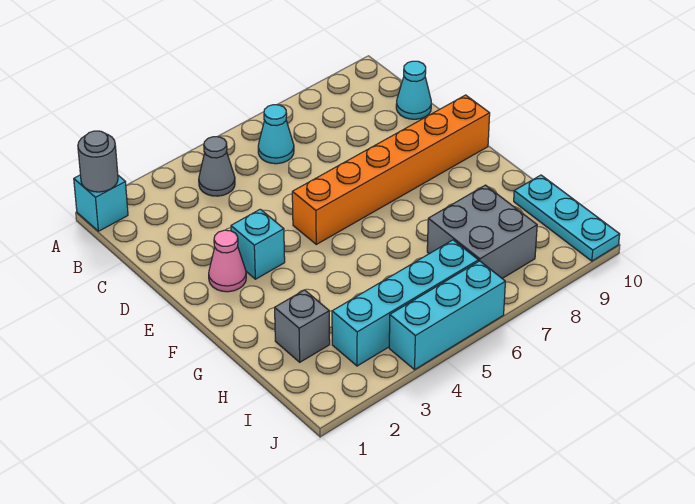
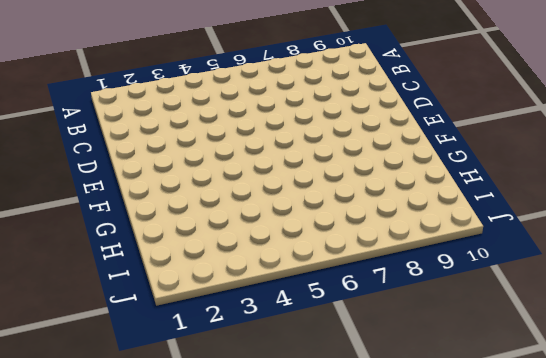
none -> cyan 1x1 brick [74,175,128,231]
none -> grey 1x1 cone [199,137,235,196]
none -> cyan 1x1 cone [258,105,294,164]

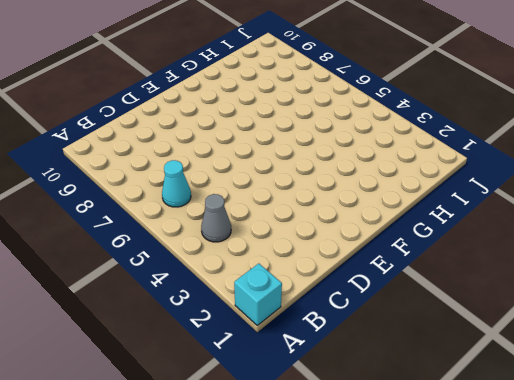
none -> cyan 1x1 cone [396,61,431,119]
none -> pink 1x1 cone [209,230,246,292]
none -> cyan 1x1 brick [231,209,285,279]

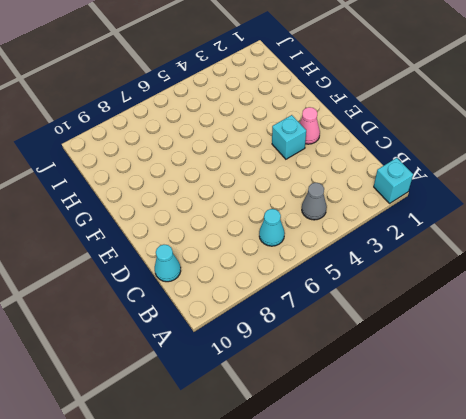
none -> orange 1x6 brick [292,95,490,244]
none -> grey 1x1 brick [275,290,330,362]
none -> grey 2x2 brick [427,185,537,278]

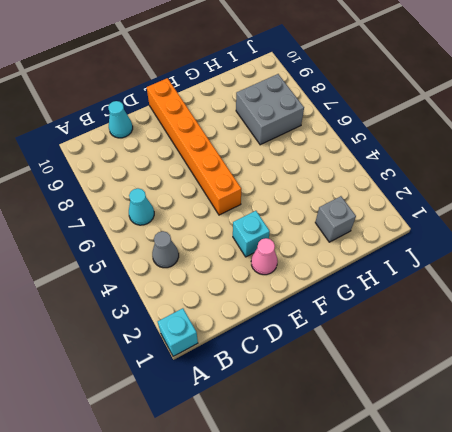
none -> cyan 1x3 plate [514,175,620,261]
none -> cyan 1x4 brick [332,240,478,366]
none -> cyan 1x3 brick [389,261,505,370]

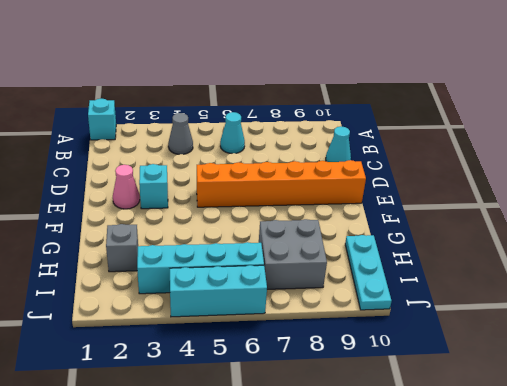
none -> grey 1x1 round brick [78,131,118,192]

